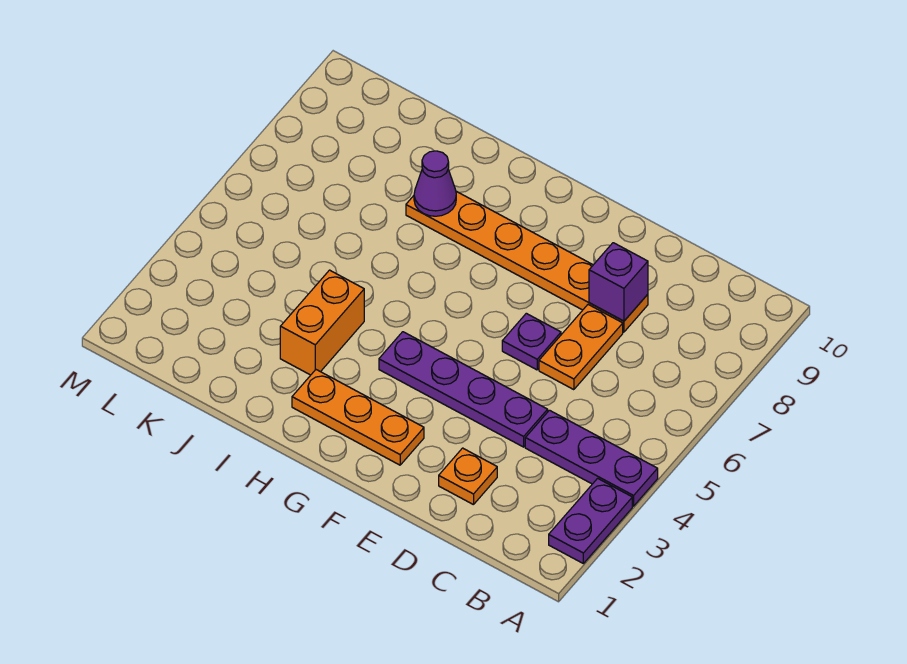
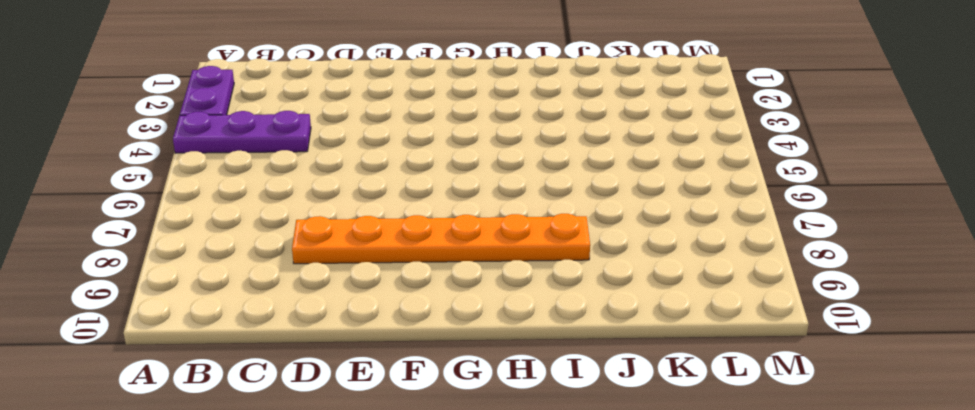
none -> orange 1x1 plate [439,448,497,505]
none -> purple 1x4 plate [379,332,548,447]

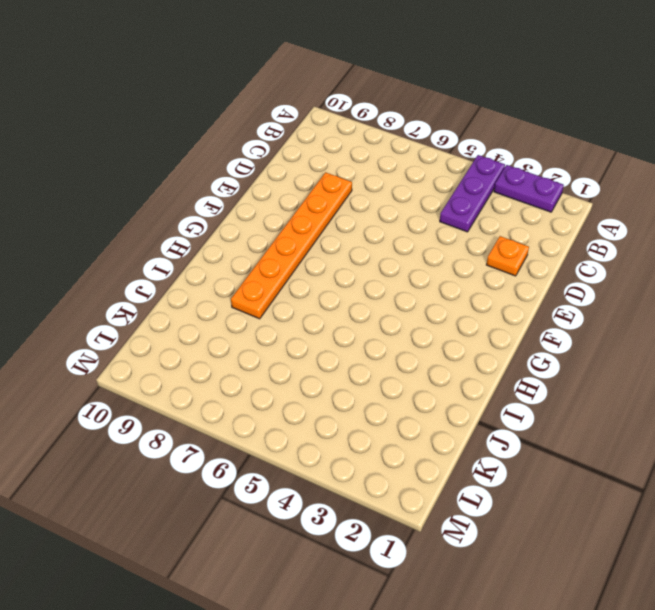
none -> purple 1x4 plate [379,332,548,447]
none -> orange 1x2 plate [539,305,623,390]

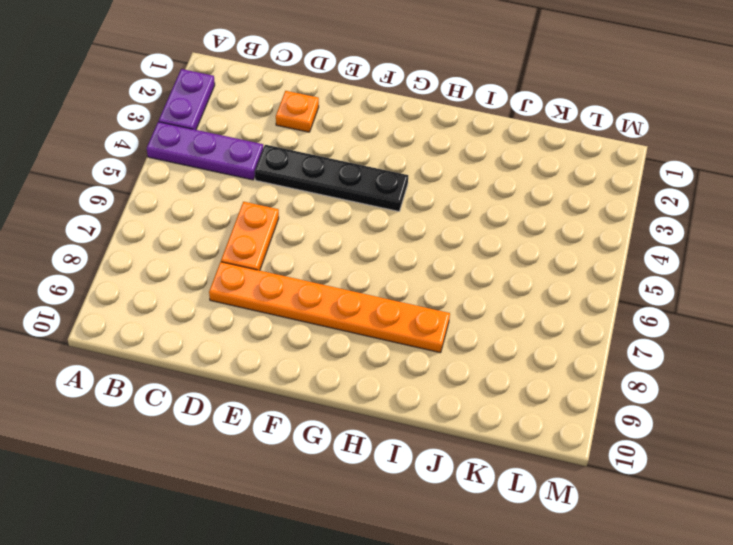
black 1x4 plate [255,145,408,211] -> purple 1x4 plate [379,332,548,447]
none -> purple 1x1 plate [502,313,561,370]
none -> orange 1x3 plate [292,370,424,465]

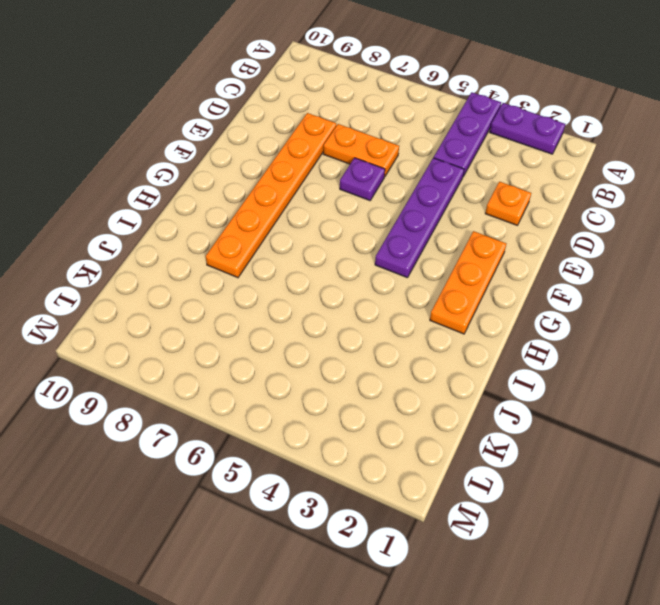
none -> orange 1x2 brick [280,270,364,375]
none -> purple 1x1 brick [589,243,648,321]

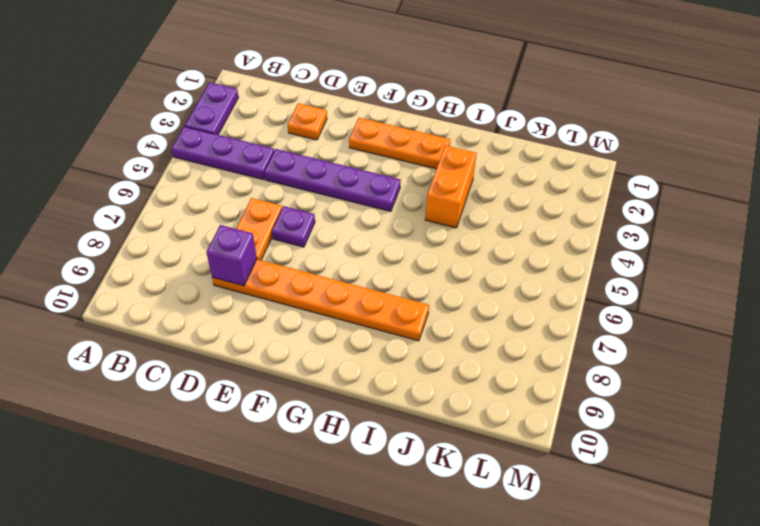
none -> purple 1x1 cone [414,151,456,216]

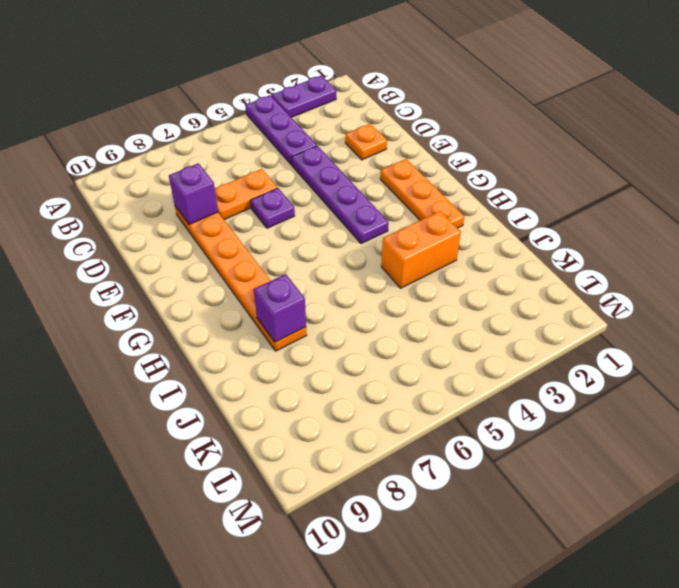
purple 1x1 brick [254,274,306,342] -> purple 1x1 cone [414,151,456,216]

